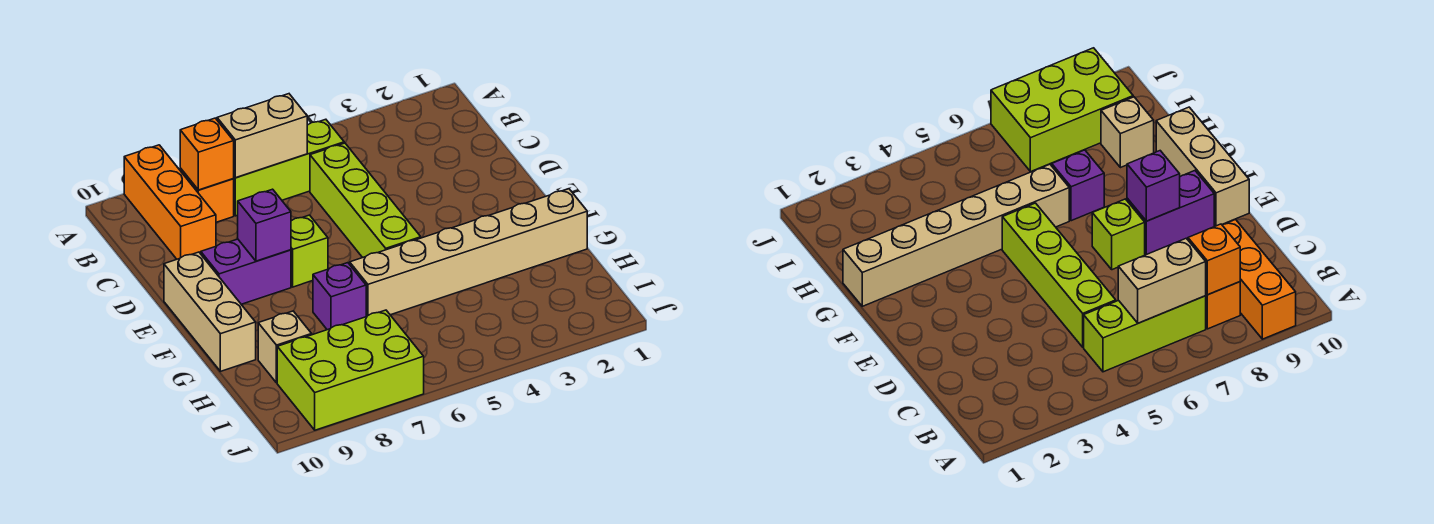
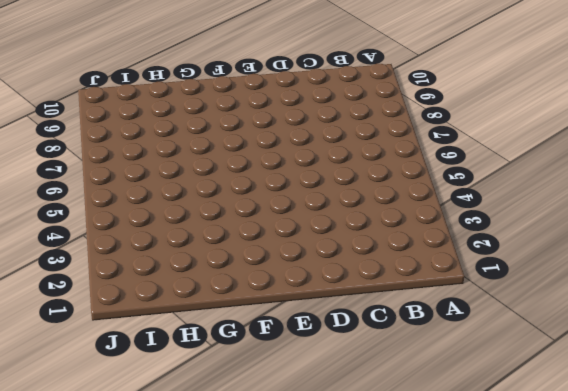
none -> orange 1x3 brick [124,145,216,259]
none -> lime 1x3 brick [233,119,344,216]
none -> orange 1x1 brick [180,168,234,222]

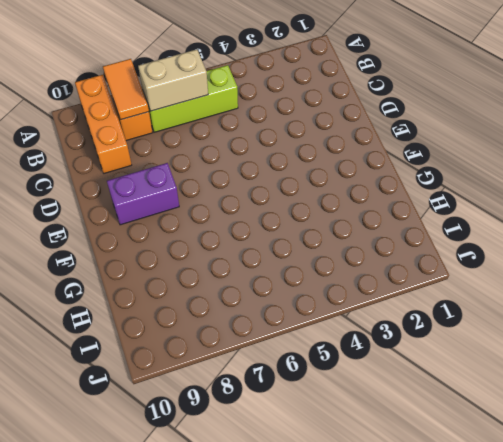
orange 1x2 tile [103,59,149,120] -> orange 1x1 brick [180,118,234,190]
none -> lime 1x4 brick [310,143,421,258]
none -> lime 1x1 brick [291,215,328,287]
none -> tan 1x3 brick [164,252,256,371]

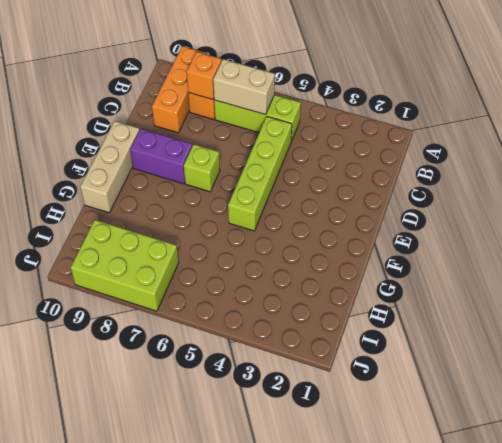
none -> tan 1x6 brick [350,189,587,317]
none -> purple 1x1 brick [313,263,366,330]
none -> tan 1x1 brick [258,311,312,383]

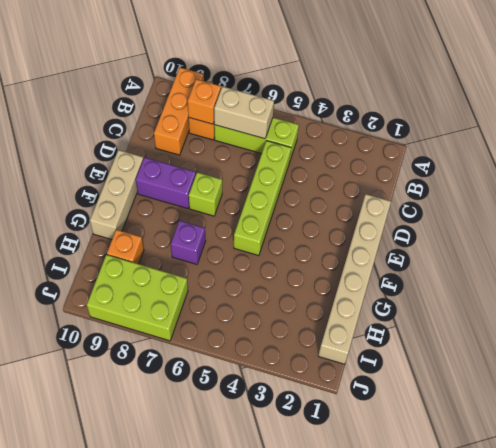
tan 1x6 brick [318,194,391,364] -> tan 1x6 brick turned to [350,189,587,317]
orange 1x1 brick [107,230,144,264] -> tan 1x1 brick [258,311,312,383]
none -> purple 1x1 brick [238,189,291,261]

